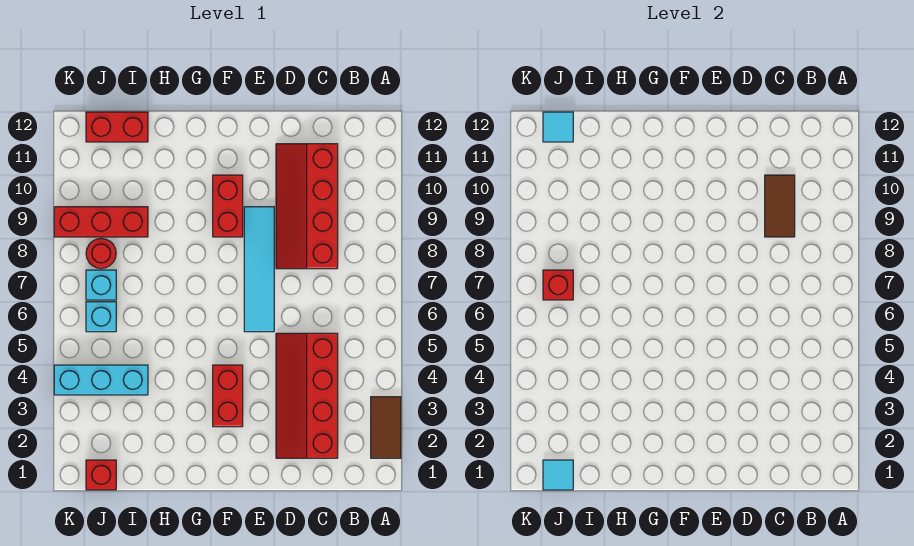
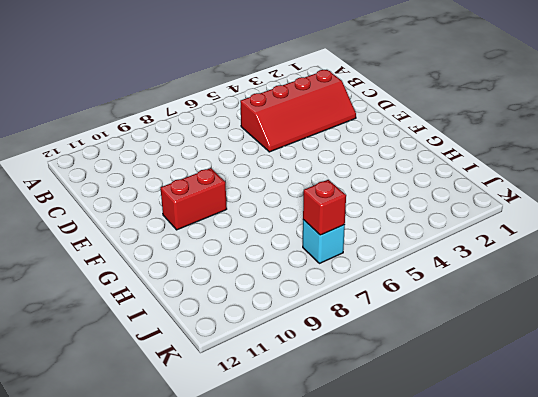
none -> brown 1x2 tile [371,397,401,458]
none -> red 2x4 slope [276,144,338,269]
none -> cyan 1x4 tile [244,207,274,332]

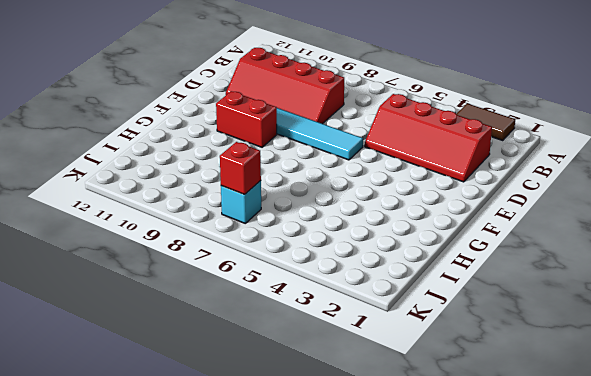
none -> red 1x2 brick [213,365,243,427]
none -> cyan 1x3 brick [54,365,148,395]
none -> red 1x3 brick [54,207,148,237]

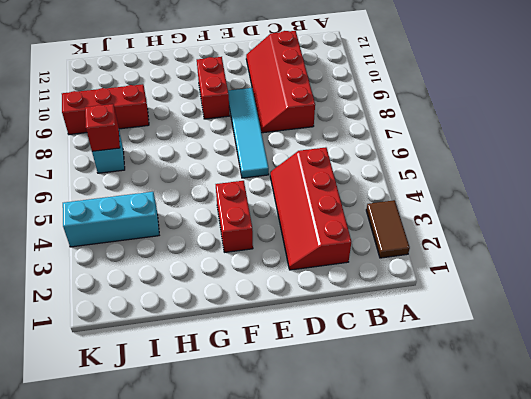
none -> red 1x2 brick [86,112,148,142]
none -> red 1x1 brick [86,460,116,490]
none -> cyan 1x1 brick [86,302,116,332]

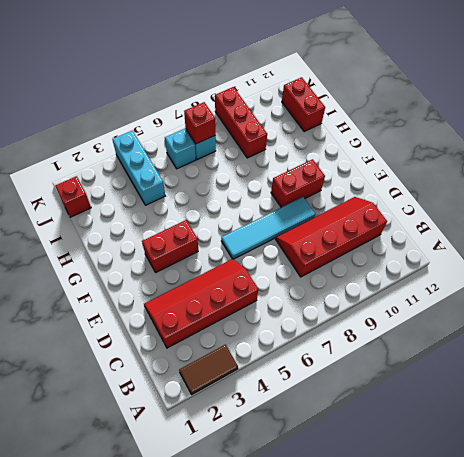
none -> red 1x1 round brick [86,238,116,268]
none -> brown 1x2 tile [765,175,795,237]
none -> cyan 1x1 tile [543,460,573,490]

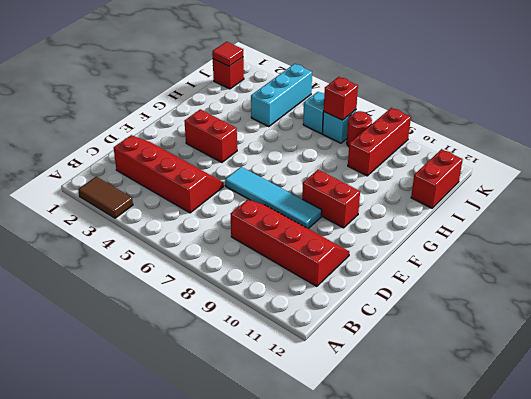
red 1x1 tile [212,42,243,66] -> cyan 1x1 tile [543,460,573,490]
none -> brown 1x2 tile [765,175,795,237]
none -> cyan 1x1 tile [543,112,573,142]

